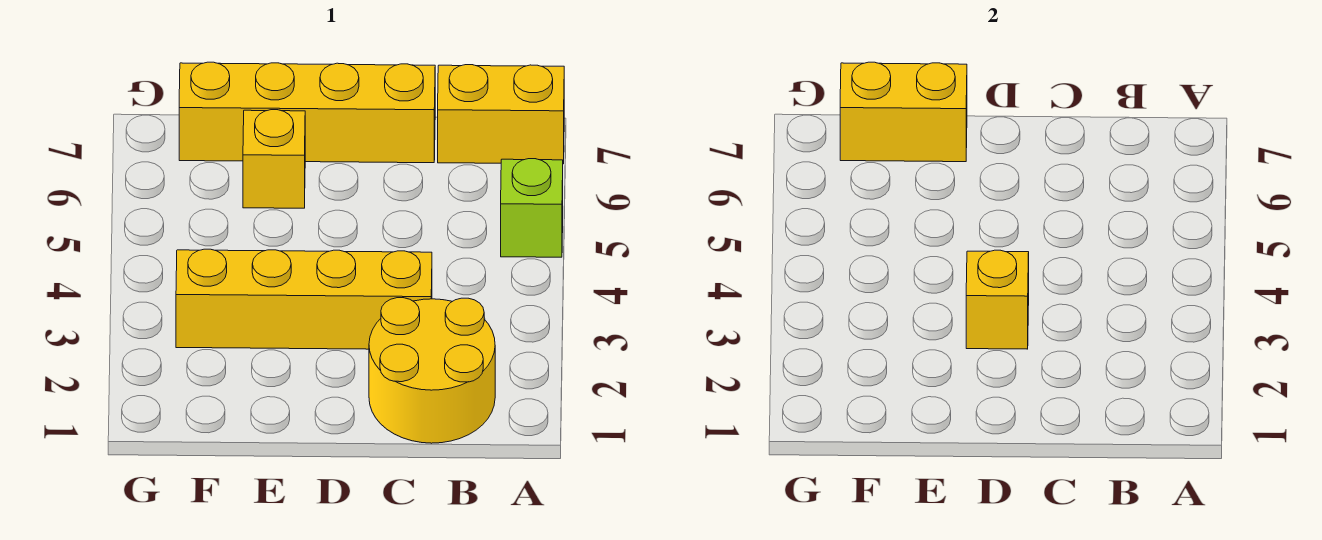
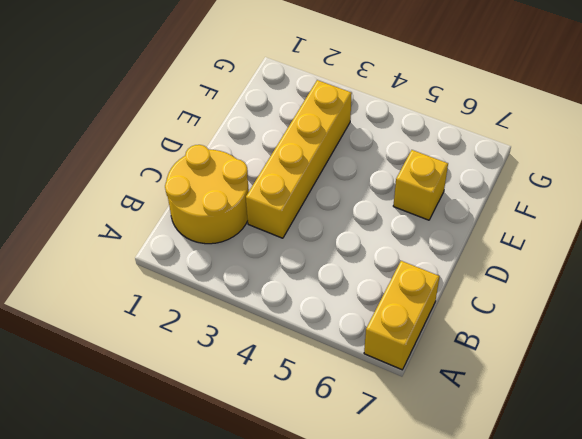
none -> lime 1x1 brick [501,159,563,257]
none -> yellow 1x4 brick [179,62,435,163]

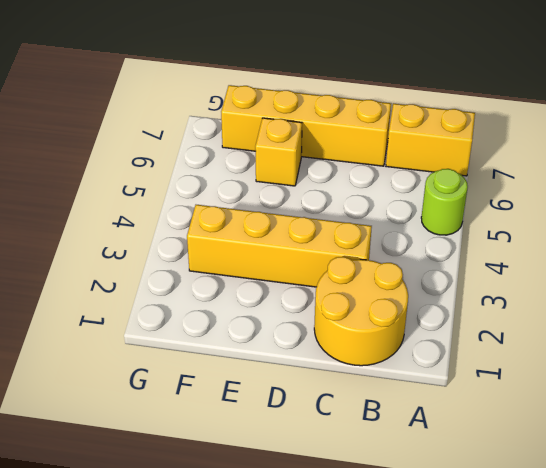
lime 1x1 round brick [421,169,468,235] -> lime 1x1 brick [501,159,563,257]
none -> yellow 1x1 brick [966,250,1029,349]
none -> yellow 1x2 brick [840,62,967,162]

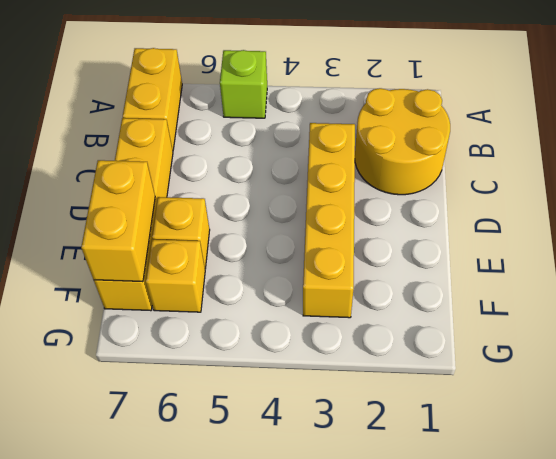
yellow 1x1 brick [146,239,205,312] -> yellow 1x1 brick moved to [966,250,1029,349]

